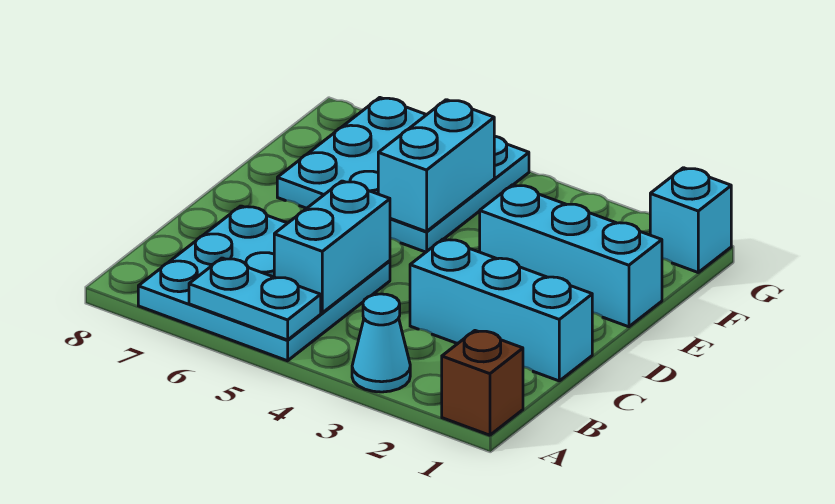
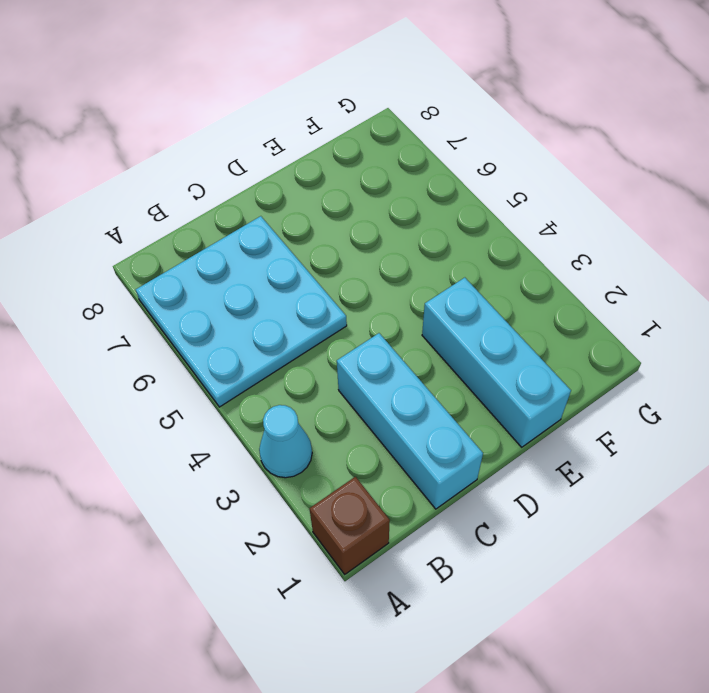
none -> cyan 3x3 plate [277,98,529,252]
none -> cyan 1x1 brick [650,168,731,272]

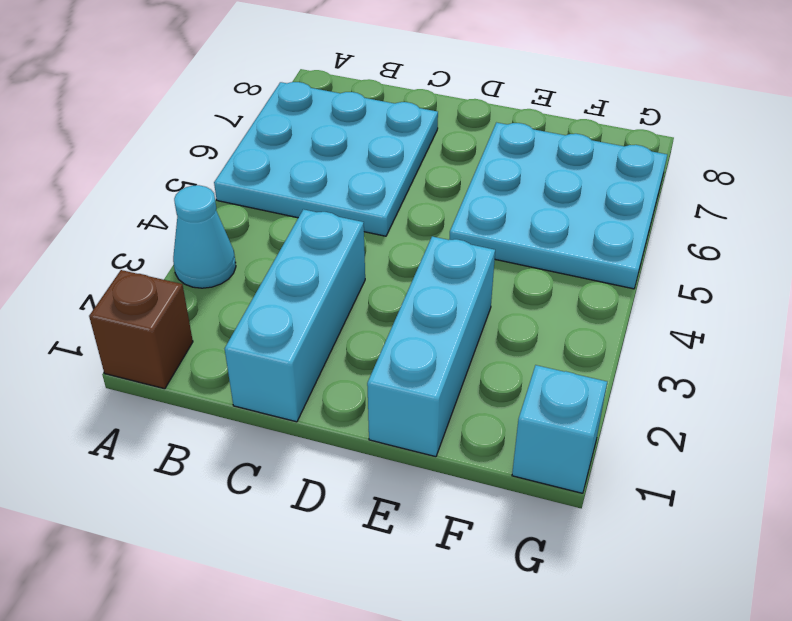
none -> cyan 1x2 plate [189,258,321,340]
none -> cyan 1x2 brick [274,181,390,313]

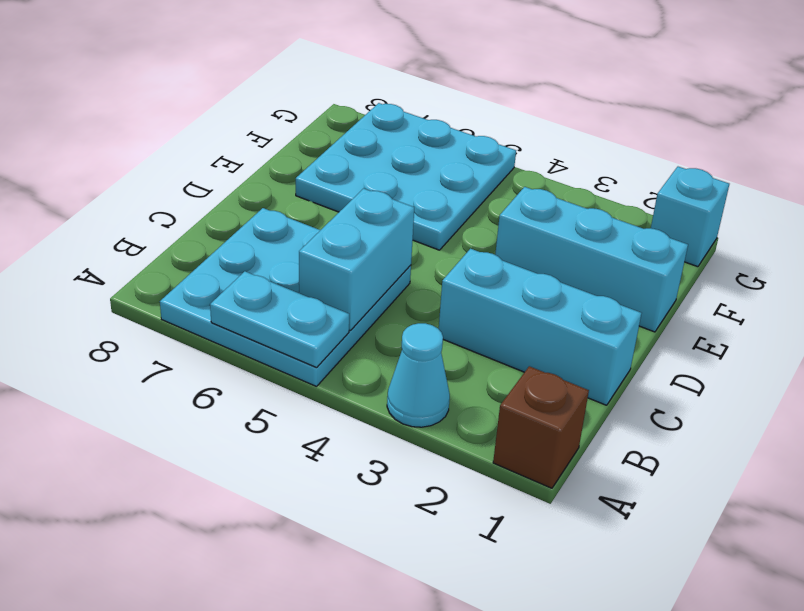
none -> cyan 1x2 brick [378,100,494,232]

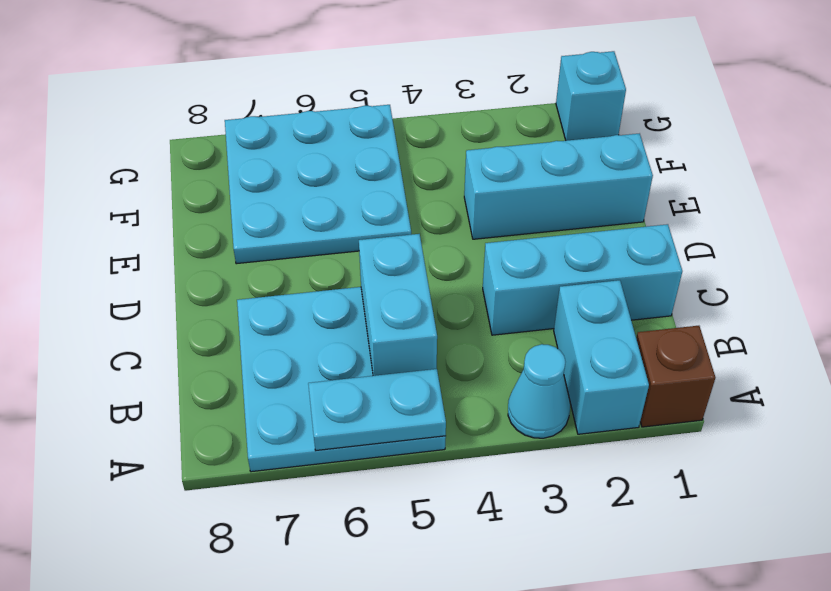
cyan 1x2 brick [554,280,649,434] -> cyan 1x2 brick moved to [378,100,494,232]

